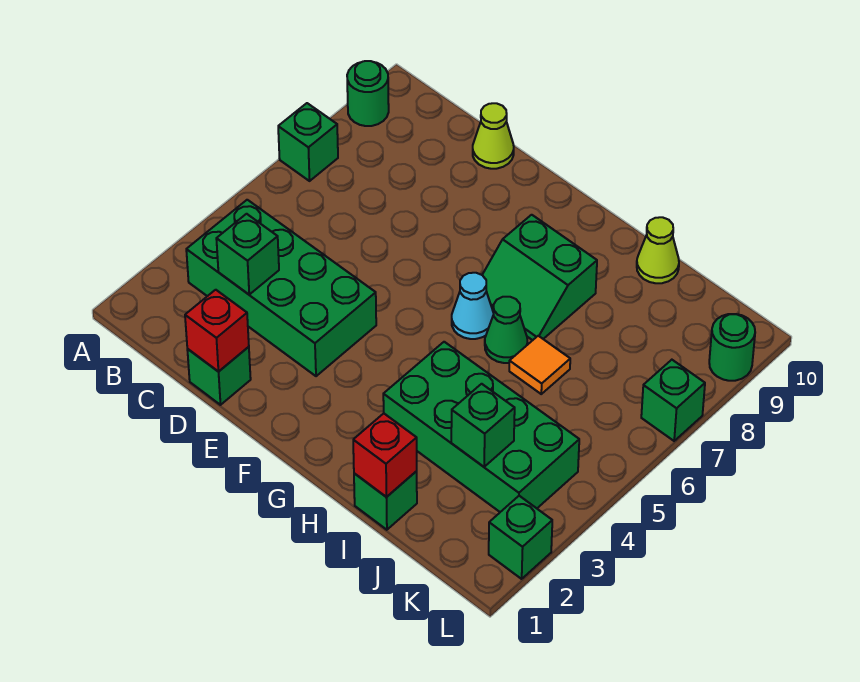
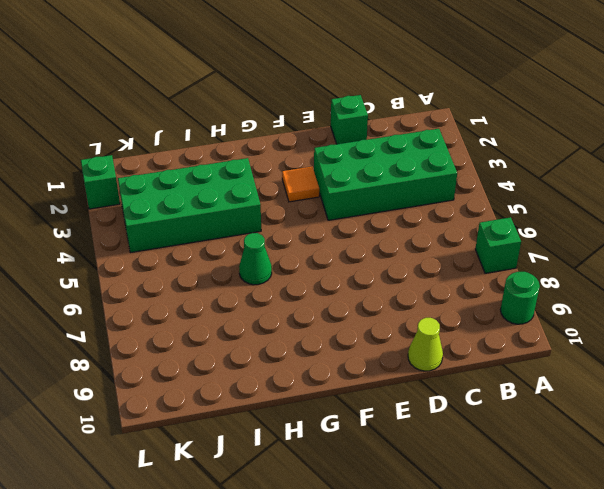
orange 1x1 tile [282,167,319,202] -> orange 1x1 tile moved to [509,336,570,394]
none -> cyan 1x1 cone [452,273,494,339]
none -> green 2x2 slope [482,215,597,340]
none -> green 1x1 brick [354,471,417,530]

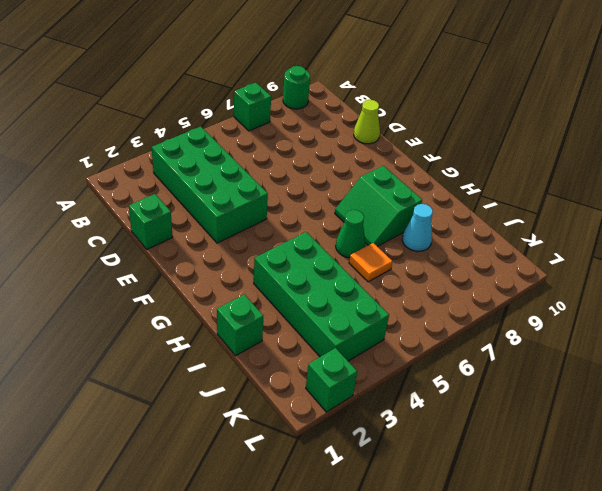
cyan 1x1 cone [402,204,433,251] -> cyan 1x1 cone moved to [452,273,494,339]
none -> lime 1x1 cone [637,217,679,283]
none -> green 1x1 brick [641,360,705,441]
none -> green 1x1 round brick [709,314,755,381]

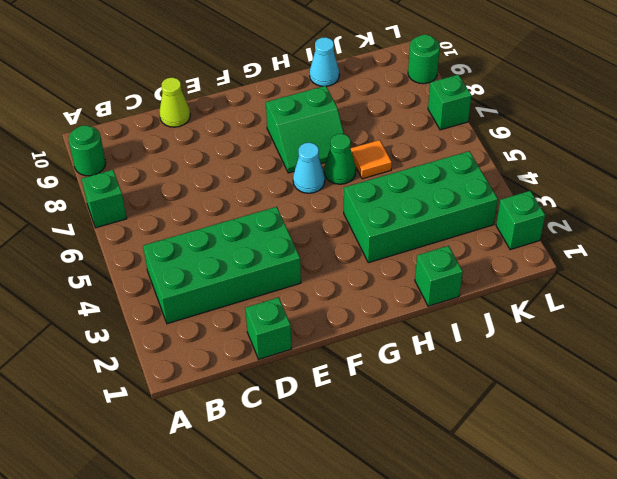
cyan 1x1 cone [310,37,339,86] -> lime 1x1 cone [637,217,679,283]
none -> green 1x1 brick [216,214,279,294]
none -> red 1x1 brick [185,290,249,371]
none -> red 1x1 brick [353,413,417,497]

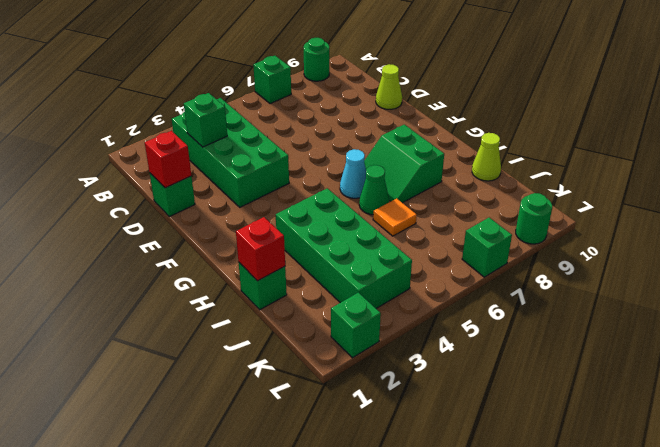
none -> green 1x1 brick [451,384,515,467]

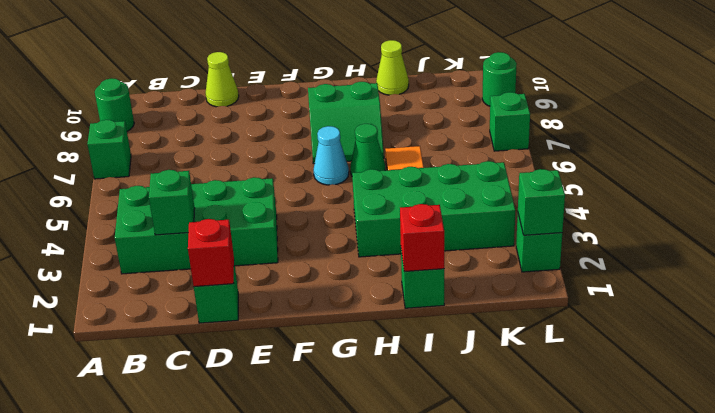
green 1x1 brick [518,169,565,235] -> green 1x1 brick moved to [451,384,515,467]

